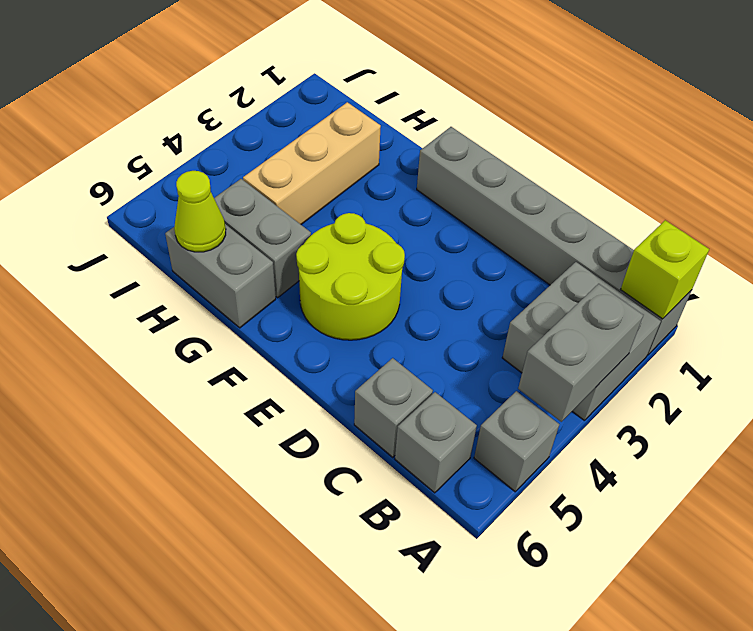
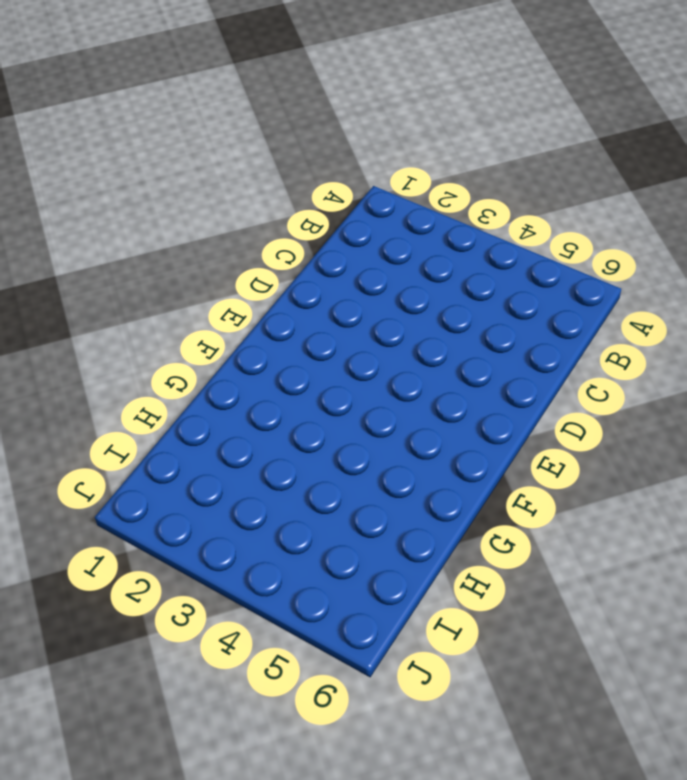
none -> grey 1x6 brick [417,127,692,355]
none -> grey 2x2 brick [502,262,661,421]
none -> grey 1x1 brick [474,391,559,492]

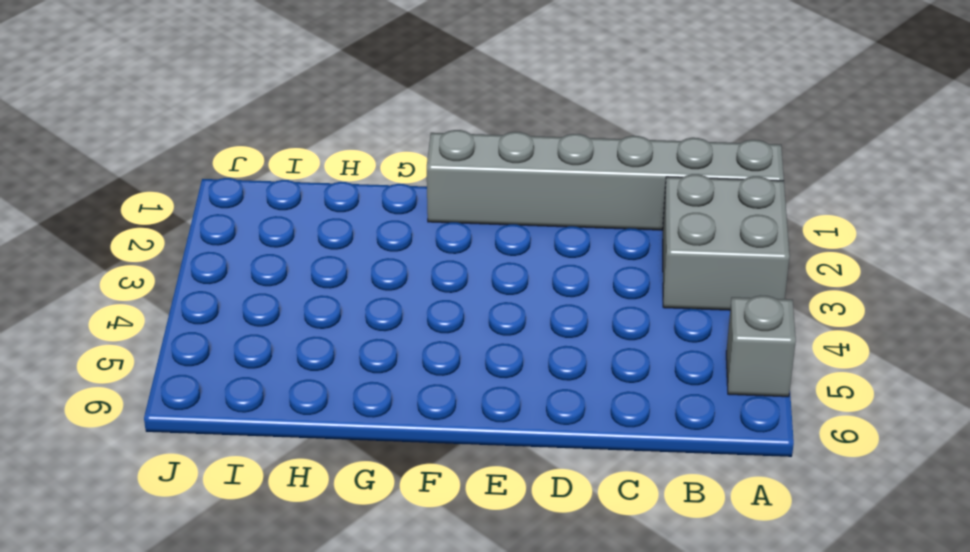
none -> grey 1x1 brick [395,392,477,493]
none -> grey 1x1 brick [354,358,433,457]
none -> lime 2x2 round brick [296,213,405,340]

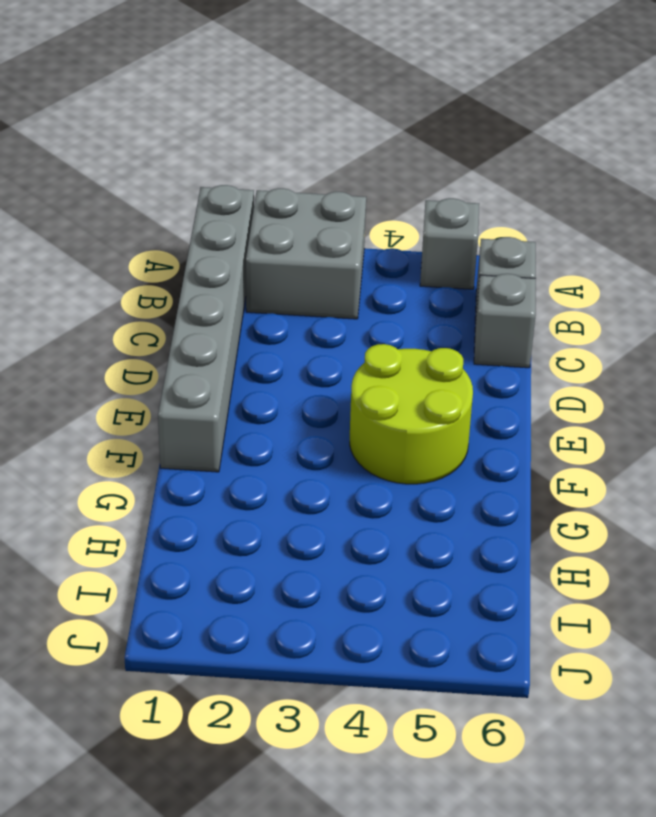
none -> grey 1x2 brick [214,179,311,298]
none -> grey 1x2 brick [165,224,276,328]
none -> tan 1x3 brick [243,102,381,224]

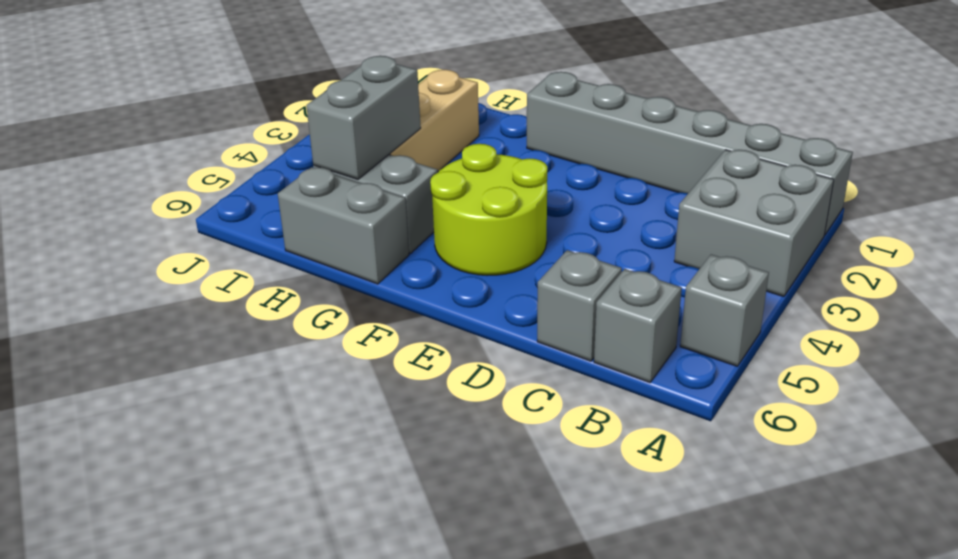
grey 1x2 brick [306,56,421,180] -> grey 1x2 brick moved to [518,284,643,422]
none -> lime 1x1 brick [621,220,709,319]
none -> lime 1x1 cone [174,171,226,252]

